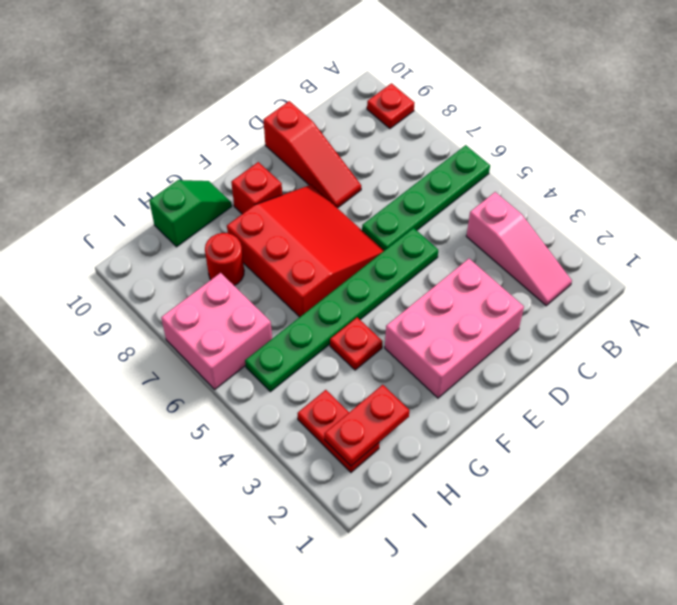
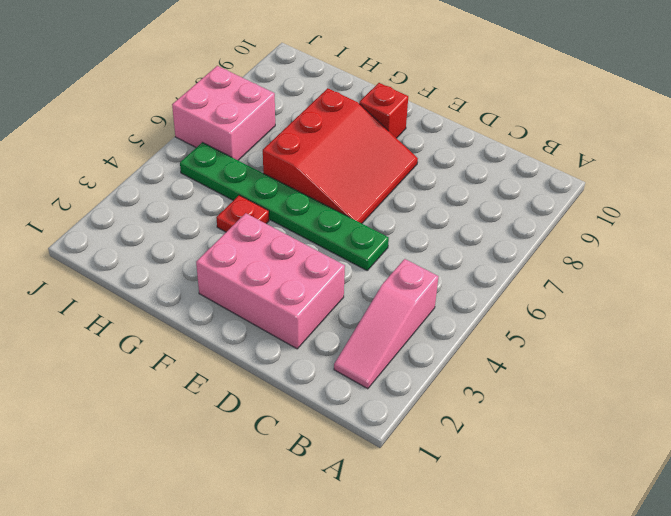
none -> green 1x4 plate [362,145,490,251]
none -> red 1x1 plate [367,83,414,129]
none -> red 1x3 slope [263,101,361,208]

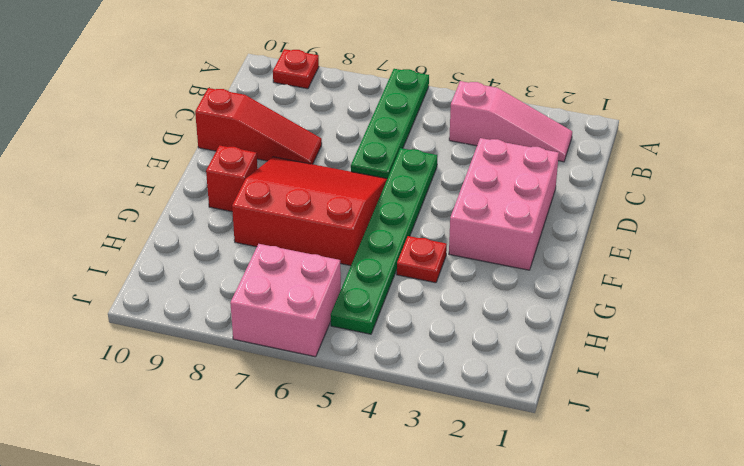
none -> green 1x2 slope [149,180,232,247]
none -> red 1x1 round brick [205,233,244,285]
none -> red 1x2 plate [297,390,379,472]

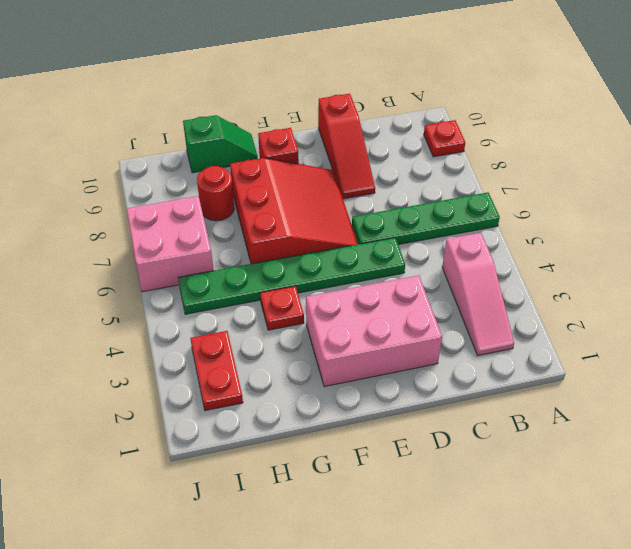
none -> red 1x2 plate [324,385,410,466]

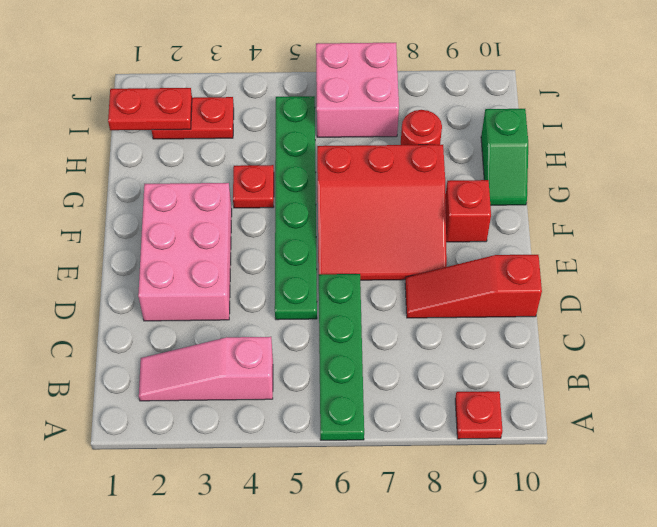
red 1x2 plate [108,88,192,130] -> red 1x2 plate turned to [324,385,410,466]

